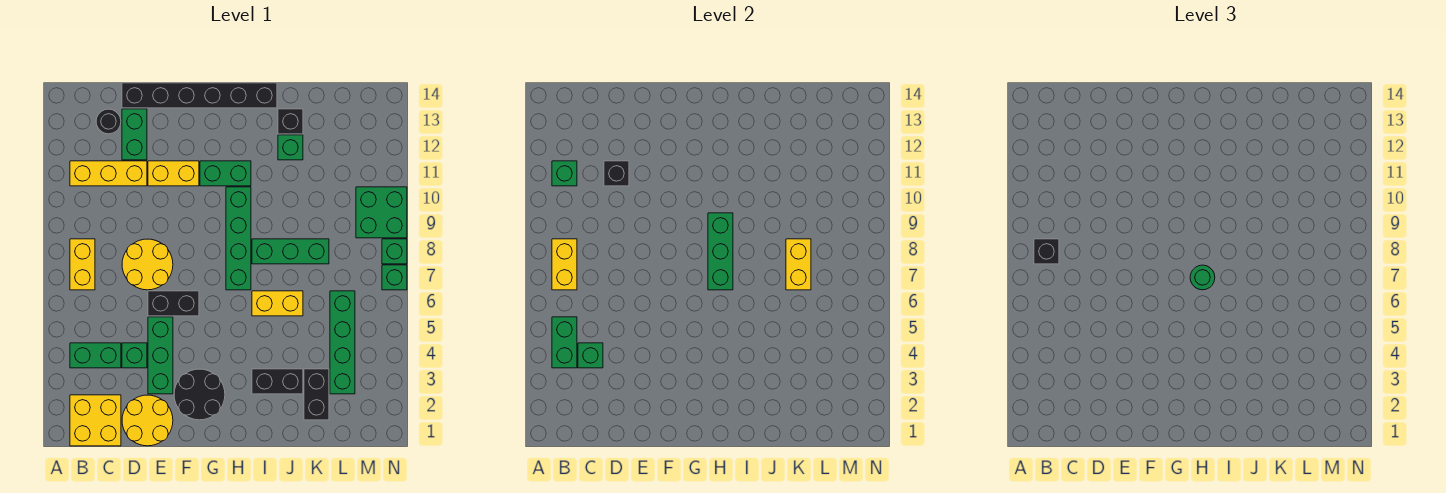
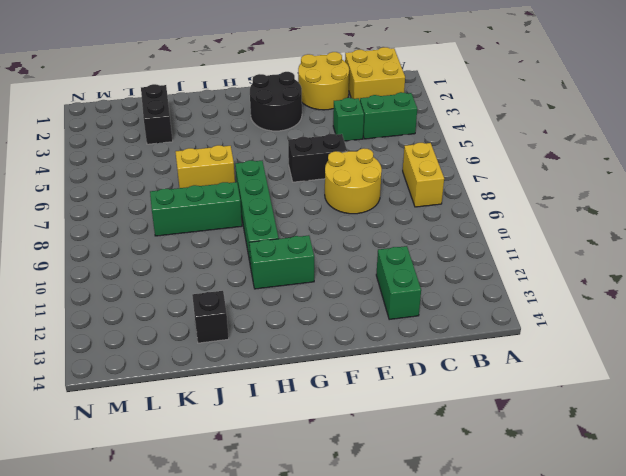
none -> yellow 1x3 brick [70,161,147,186]
none -> black 1x1 round brick [96,109,121,134]
none -> black 1x6 brick [122,83,277,108]
none -> green 1x3 brick [148,317,173,394]

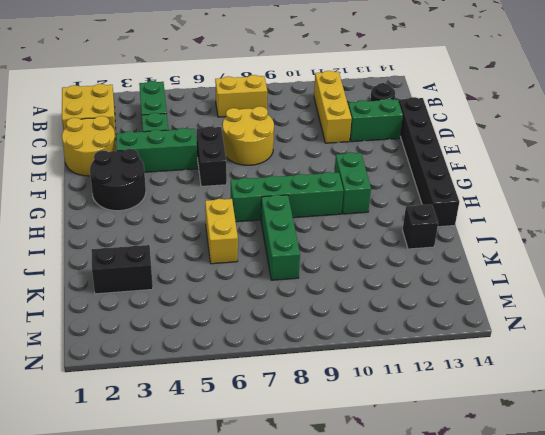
none -> yellow 1x2 brick [148,161,199,186]
none -> black 1x2 brick [252,369,303,394]
none -> green 1x1 brick [278,135,303,160]
none -> green 1x4 brick [330,291,355,394]

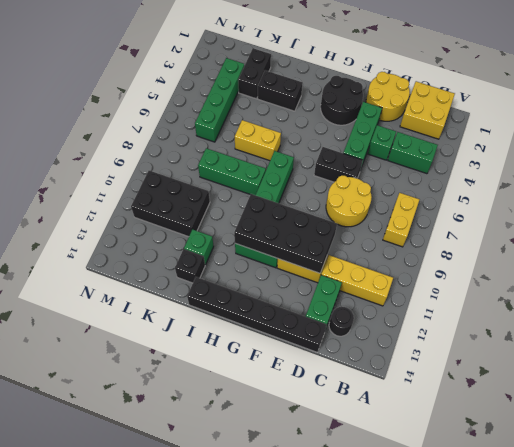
black 2x4 brick [234,194,337,273] -> none
black 2x3 brick [131,171,210,237] -> green 2x2 brick [356,187,407,238]
none -> green 1x1 brick [382,265,407,290]
none -> green 1x1 brick [382,239,407,264]
none -> green 1x2 brick [552,317,577,368]
none -> yellow 1x2 brick [552,239,577,290]

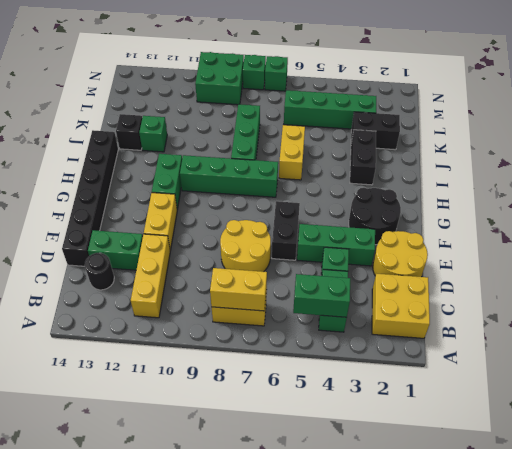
none -> green 1x1 brick [552,161,577,186]
none -> green 1x1 brick [578,343,603,368]
none -> black 1x1 brick [604,161,629,186]
none -> green 1x3 brick [708,213,733,290]

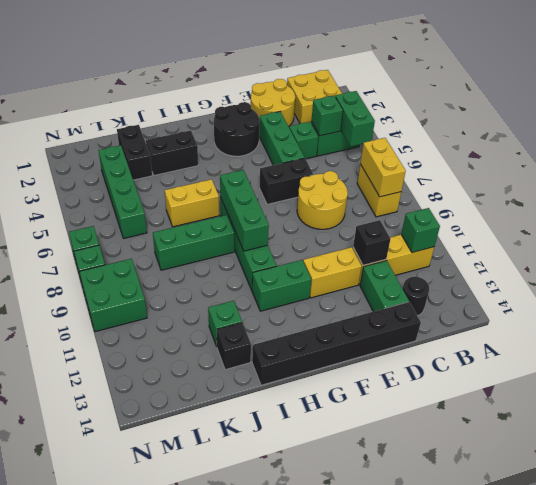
none -> yellow 1x2 brick [786,239,811,290]
none -> black 1x1 brick [1034,239,1059,264]
none -> green 1x1 round brick [1190,265,1215,290]

